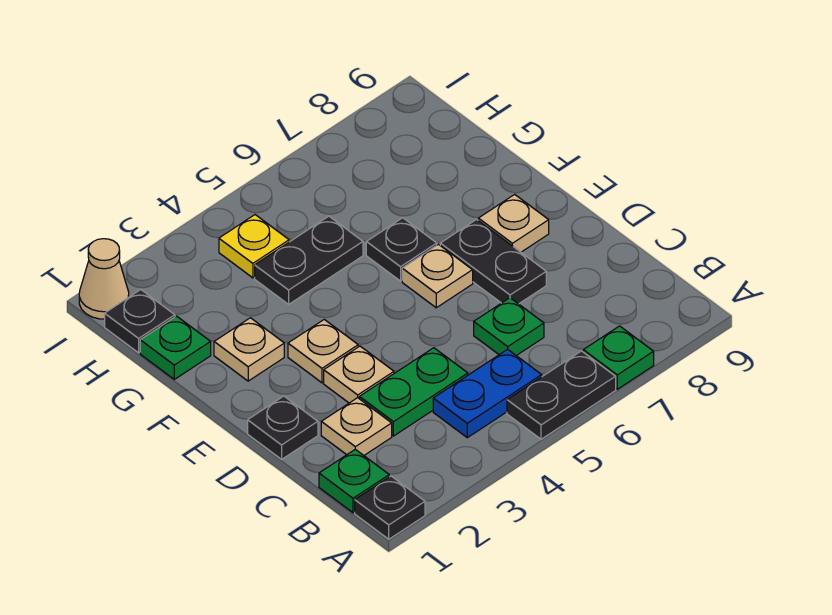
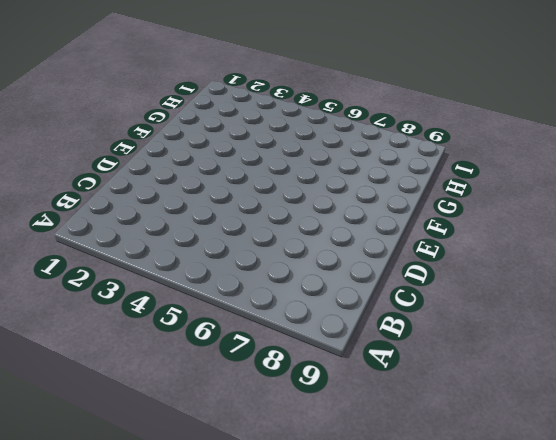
none -> black 1x1 plate [355,476,425,539]
none -> black 1x2 plate [507,351,616,439]
none -> green 1x1 plate [583,326,654,389]

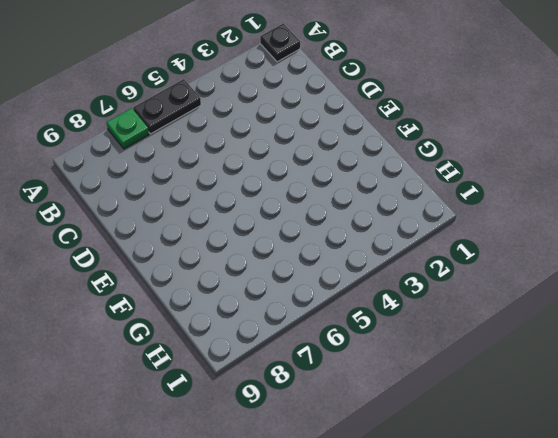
none -> green 1x1 plate [319,449,389,513]
none -> blue 1x2 plate [433,349,542,438]
none -> tan 1x1 plate [321,398,392,455]

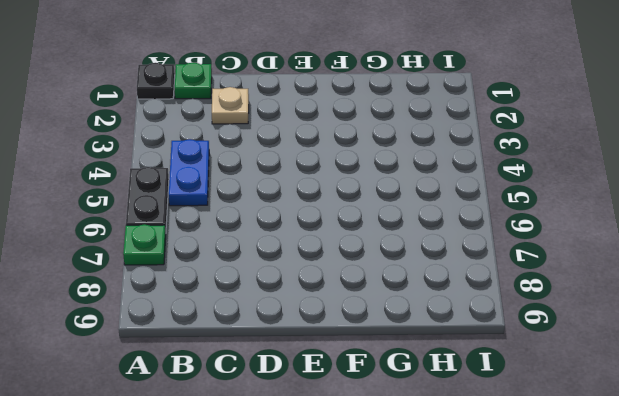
none -> green 1x2 plate [359,348,468,436]
none -> green 1x1 plate [474,298,544,356]
none -> black 1x1 plate [248,396,318,459]

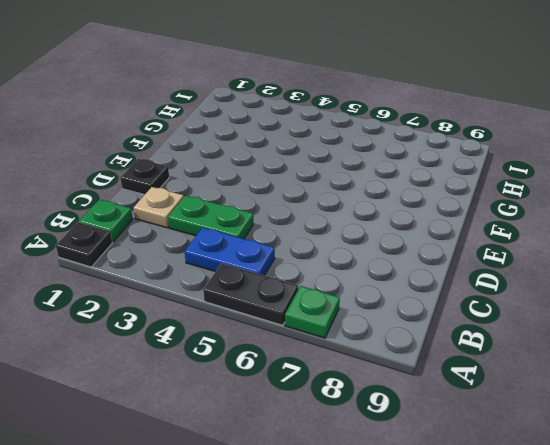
none -> green 1x1 plate [474,298,544,356]
none -> tan 1x1 plate [324,346,394,403]
none -> black 1x2 plate [440,219,546,304]

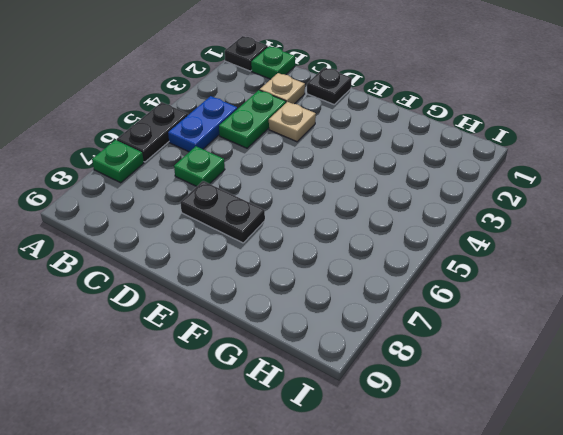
none -> tan 1x1 plate [288,320,358,383]
none -> tan 1x1 plate [402,245,473,308]
none -> tan 1x1 plate [478,194,549,252]

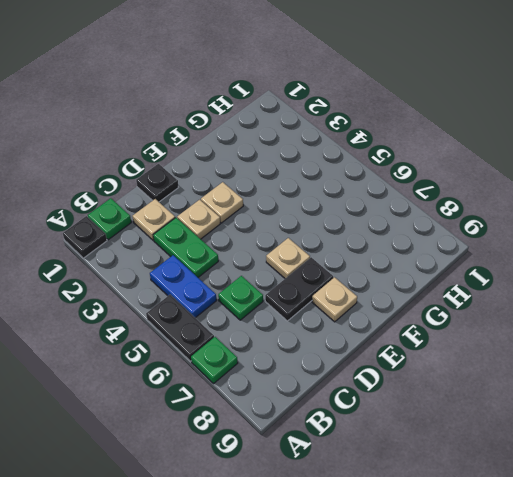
none -> tan 1x1 plate [214,318,284,381]
none -> black 1x1 plate [366,218,437,281]
none -> green 1x1 plate [140,316,211,379]

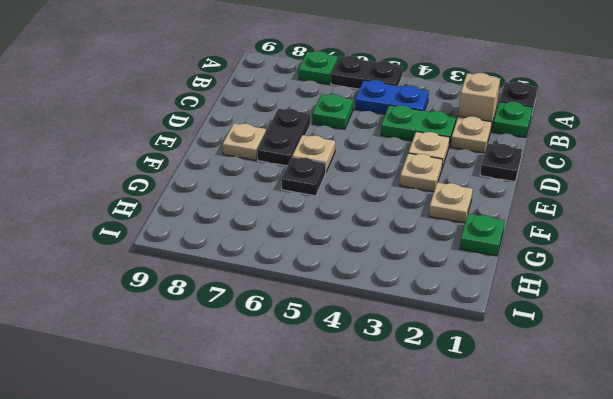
tan 1x1 brick [458,73,500,129] -> none
none -> black 1x2 plate [255,216,363,304]
none -> black 1x1 plate [105,290,175,353]
none -> yellow 1x1 plate [219,215,289,278]

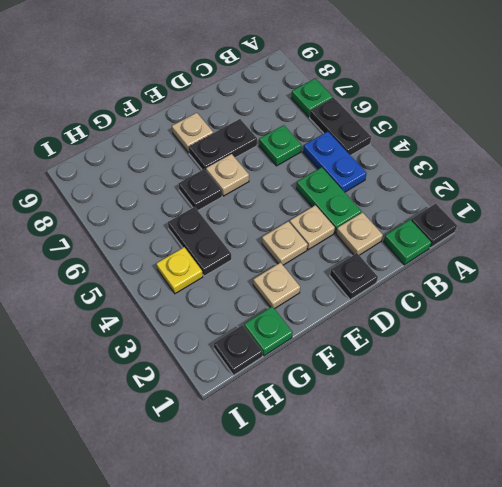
none -> tan 1x1 cone [79,239,129,319]

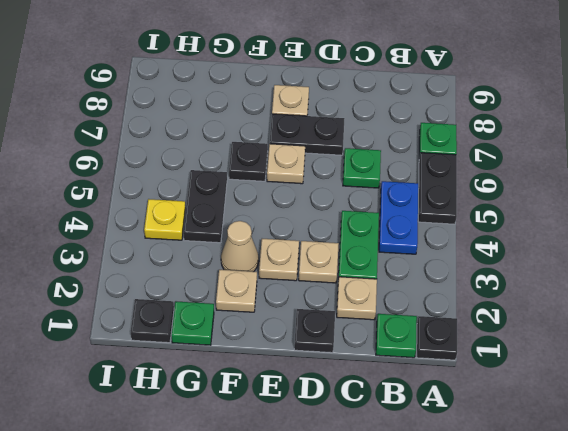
tan 1x1 cone [221,221,259,272] -> tan 1x1 cone moved to [79,239,129,319]

